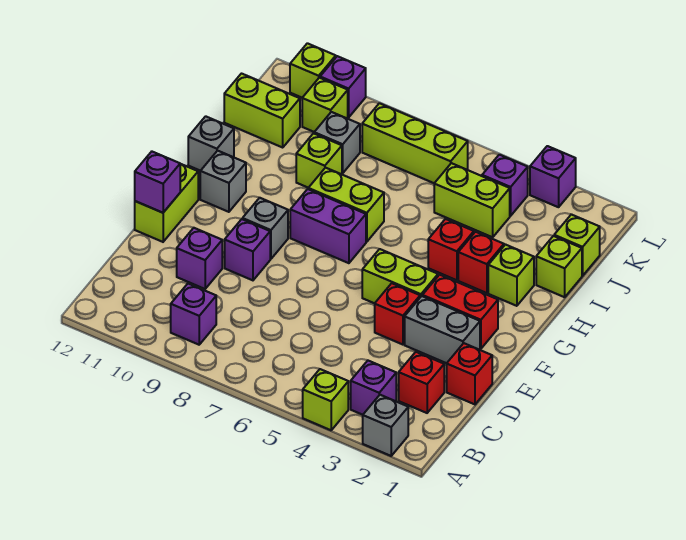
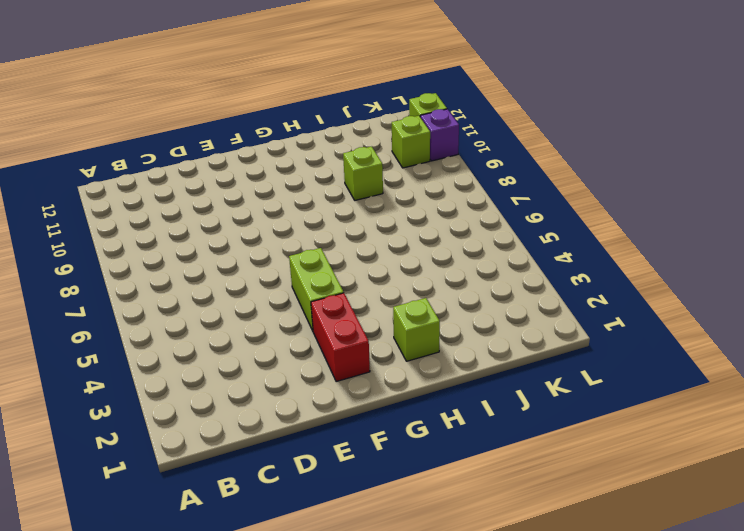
none -> grey 1x1 brick [363,395,408,456]
none -> lime 1x1 brick [303,369,348,430]
none -> purple 1x1 brick [351,361,396,415]
none -> purple 1x1 brick [171,284,216,345]

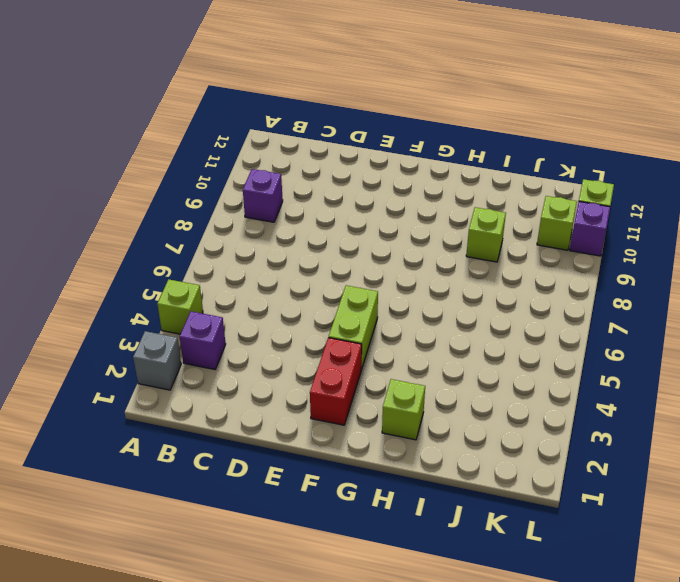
none -> red 1x1 brick [399,352,444,413]
none -> red 1x1 brick [447,343,492,404]
none -> purple 1x1 brick [177,228,222,289]
none -> grey 1x2 brick [405,296,480,363]

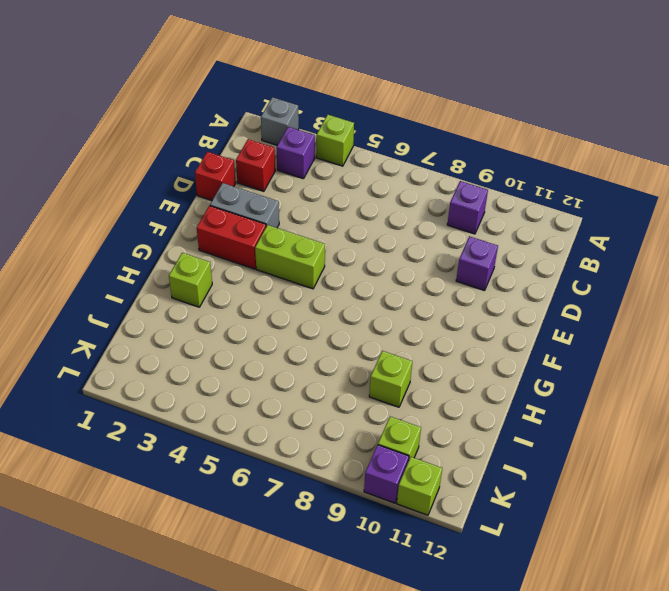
none -> red 1x1 brick [375,283,420,345]
none -> purple 1x1 brick [225,219,270,280]
none -> lime 1x2 brick [135,164,198,242]
none -> grey 1x1 brick [243,198,288,259]

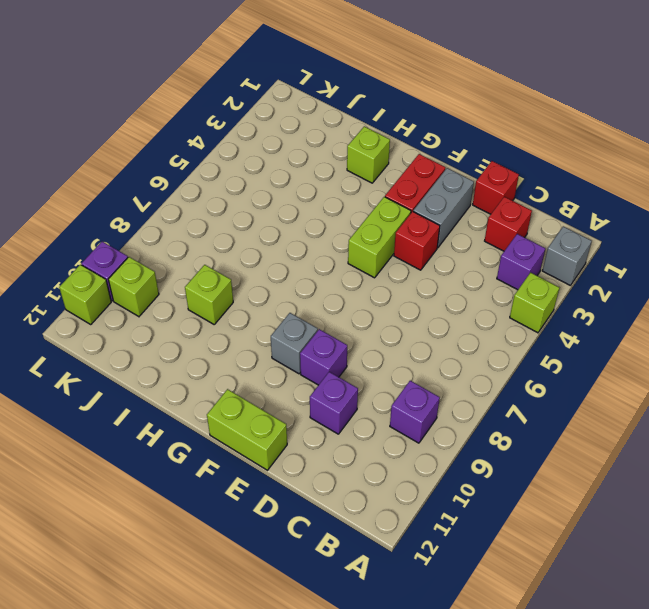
none -> purple 1x2 brick [290,189,366,263]
none -> grey 1x1 brick [200,151,246,212]
none -> red 1x1 brick [458,232,504,293]
none -> red 1x1 brick [428,219,474,280]

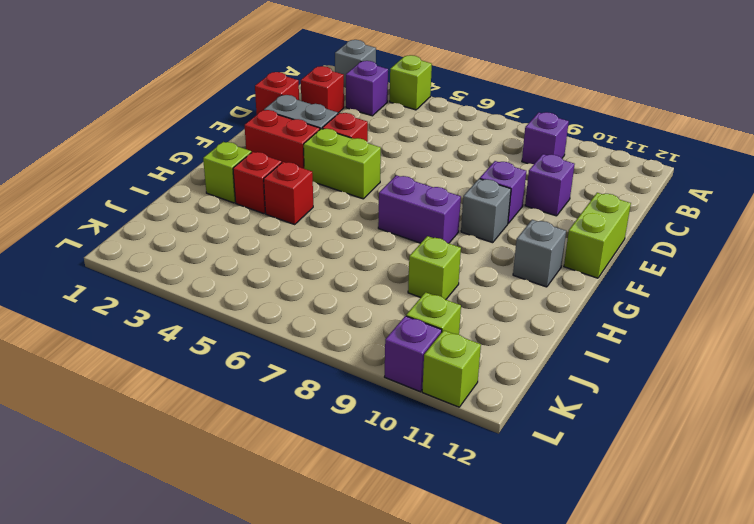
none -> lime 1x2 brick [308,168,384,242]
none -> grey 1x1 brick [188,116,234,171]
none -> lime 1x1 brick [536,236,582,297]
none -> lime 1x1 brick [554,214,600,276]

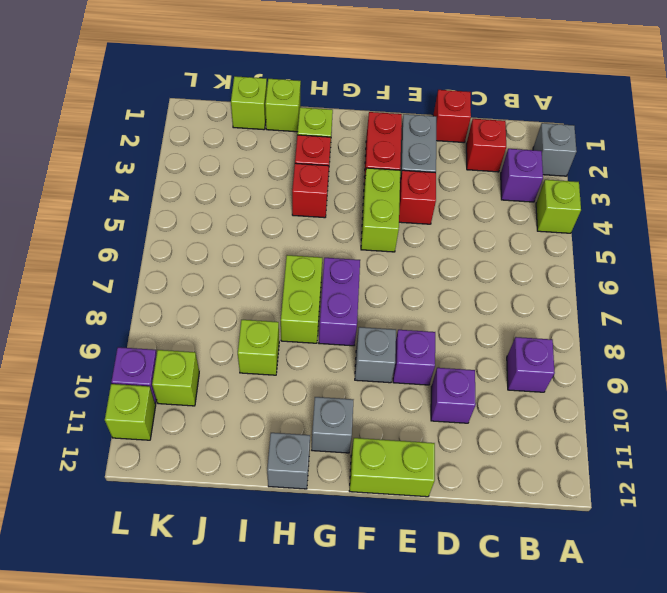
none -> lime 1x2 brick [434,163,510,237]
none -> grey 1x1 brick [314,112,360,173]
none -> lime 1x2 brick [224,74,300,147]
none -> purple 1x1 brick [482,155,528,216]

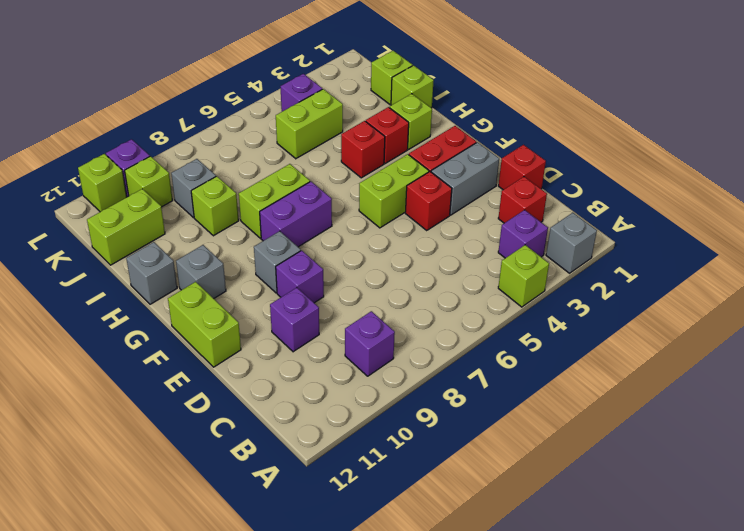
none -> lime 1x3 brick [362,103,468,183]
none -> purple 1x1 brick [530,146,576,207]
none -> purple 1x1 brick [135,152,180,213]

